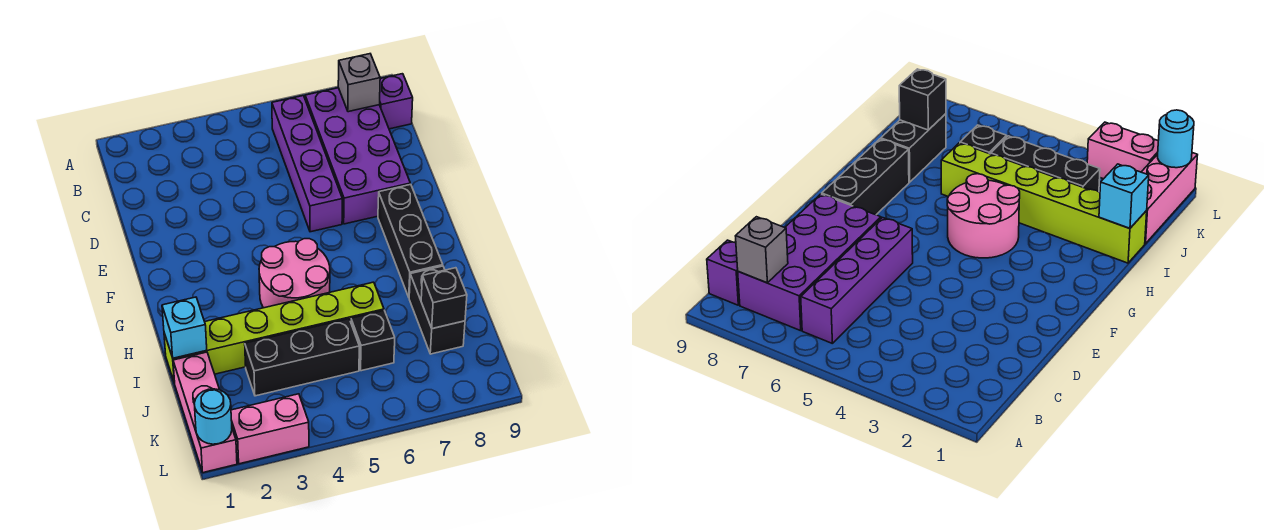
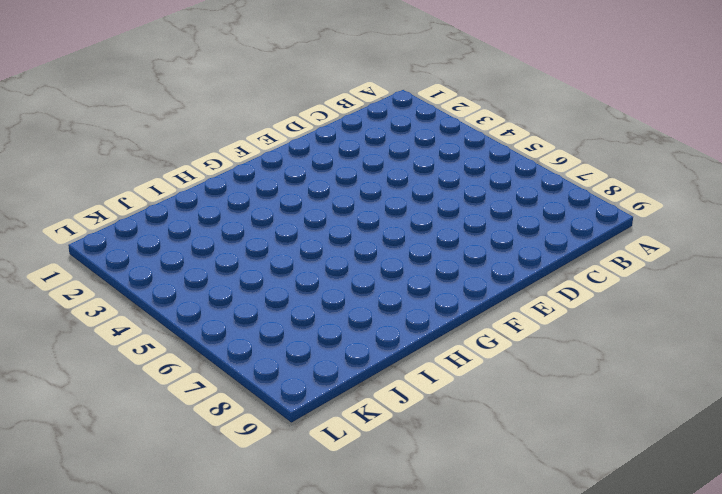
none -> purple 1x4 brick [272,96,342,232]
none -> purple 2x4 brick [305,88,410,224]
none -> purple 1x1 brick [379,74,413,129]

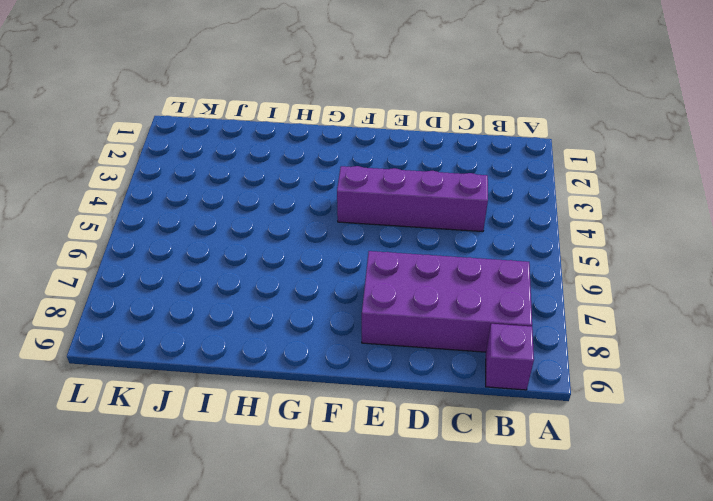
purple 1x4 brick [337,166,488,232] -> purple 1x4 brick moved to [272,96,342,232]
none -> black 1x3 brick [378,184,443,297]
none -> pink 2x2 round brick [259,239,330,308]
none -> lime 1x6 brick [164,282,384,383]

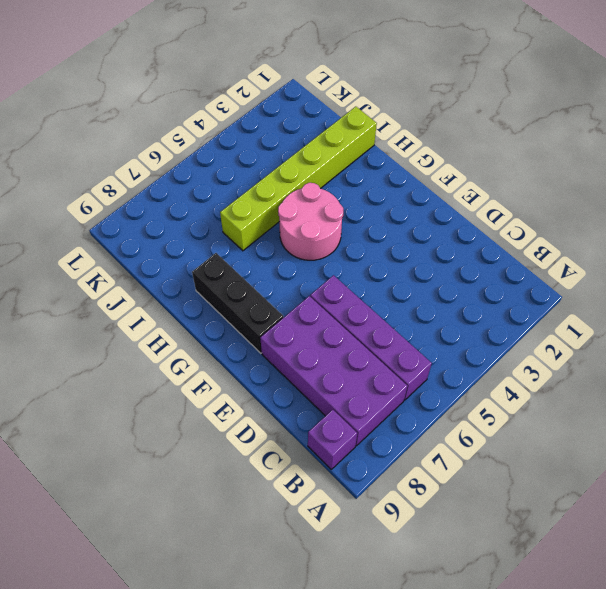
none -> black 1x2 brick [409,266,465,354]
none -> pink 1x3 brick [173,352,237,473]
none -> black 1x3 brick [245,319,359,396]

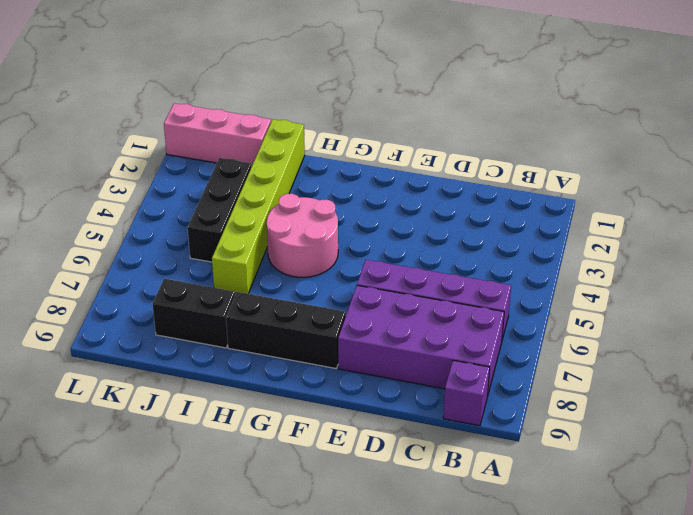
none -> black 1x1 brick [351,311,395,371]
none -> pink 1x2 brick [231,394,309,464]
none -> grey 1x1 brick [338,54,380,112]

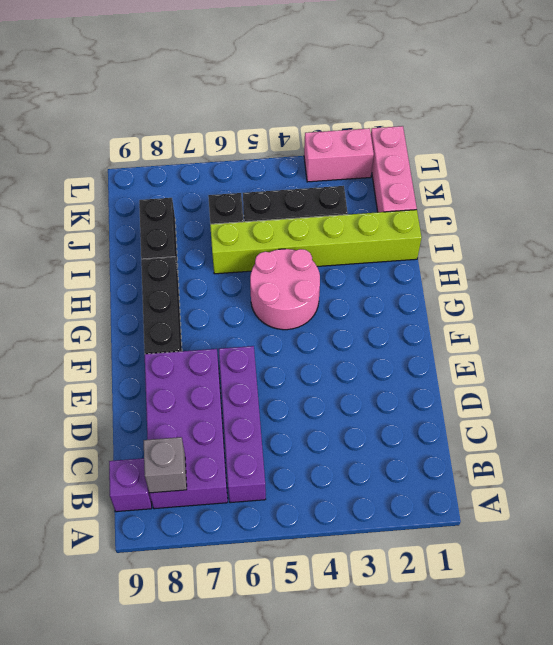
none -> cyan 1x1 brick [162,297,207,358]
none -> black 1x1 brick [421,268,467,329]
none -> cyan 1x1 round brick [194,389,232,444]

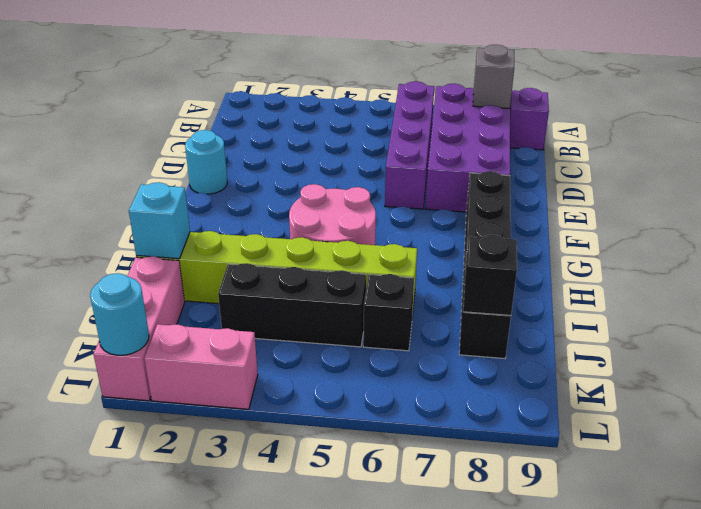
cyan 1x1 round brick [185,130,227,194] -> none

